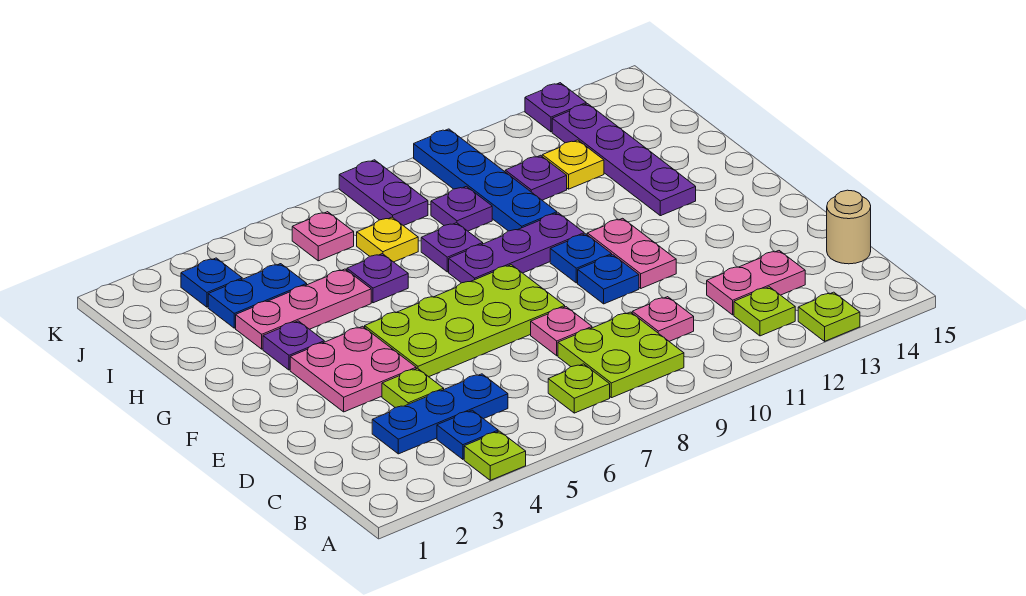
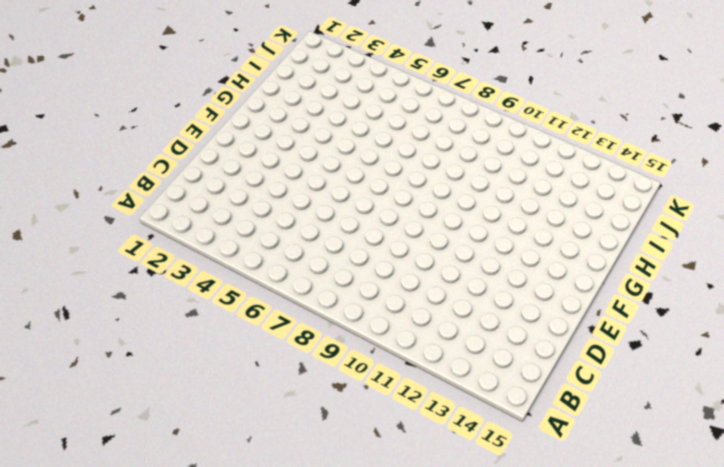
none -> lime 1x1 plate [464,431,526,480]
none -> lime 1x1 plate [798,292,860,341]
none -> blue 1x1 plate [437,410,498,459]
none -> lime 1x1 plate [548,364,610,413]

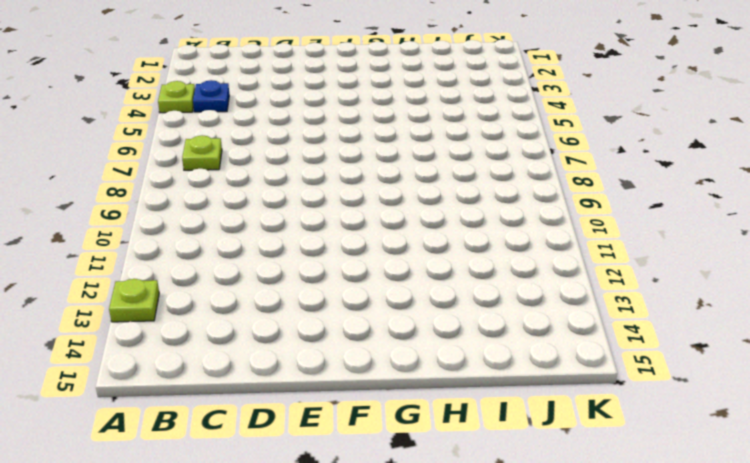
none -> lime 2x2 plate [558,312,684,398]
none -> lime 1x1 plate [734,287,795,336]
none -> blue 1x3 plate [372,374,508,454]
none -> pink 1x1 plate [632,297,694,341]

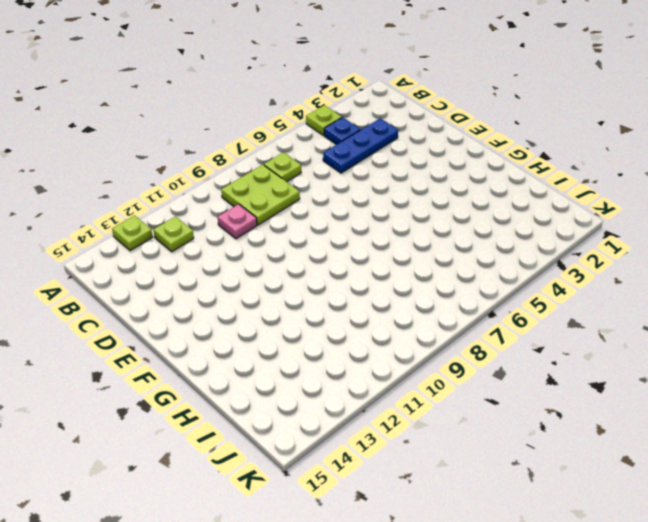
none -> pink 1x2 plate [707,251,805,315]
none -> tan 1x1 round brick [827,190,871,264]
none -> lime 1x1 plate [382,368,444,407]
none -> pink 1x1 plate [531,307,592,356]

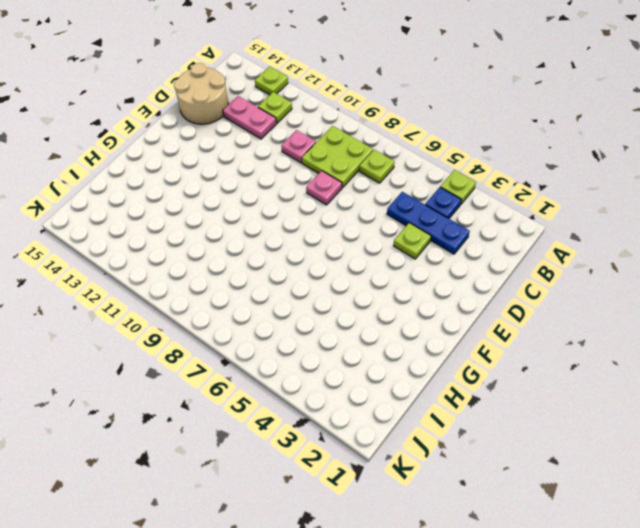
tan 2x2 round brick [174,63,228,124] -> tan 1x1 round brick [827,190,871,264]
none -> pink 2x2 plate [290,326,416,412]
none -> lime 2x4 plate [365,265,565,377]
none -> blue 1x1 plate [578,255,639,304]
none -> pink 1x2 plate [587,218,676,288]

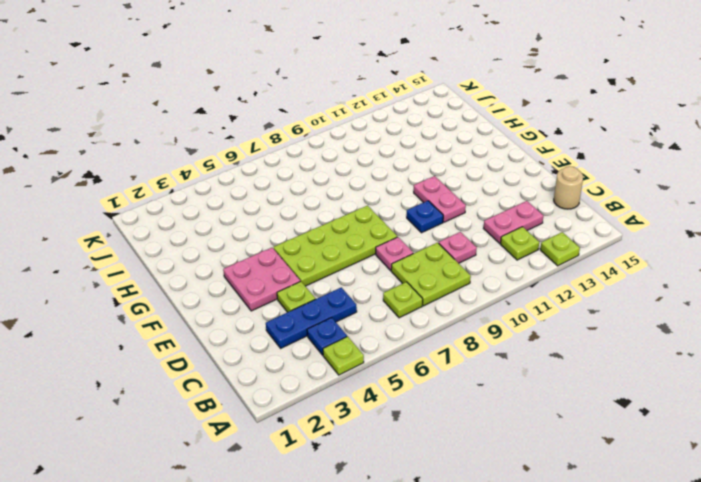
none -> blue 1x1 plate [550,234,612,283]
none -> purple 1x1 plate [263,321,324,370]
none -> purple 1x3 plate [449,213,584,283]
none -> purple 1x4 plate [552,104,696,216]

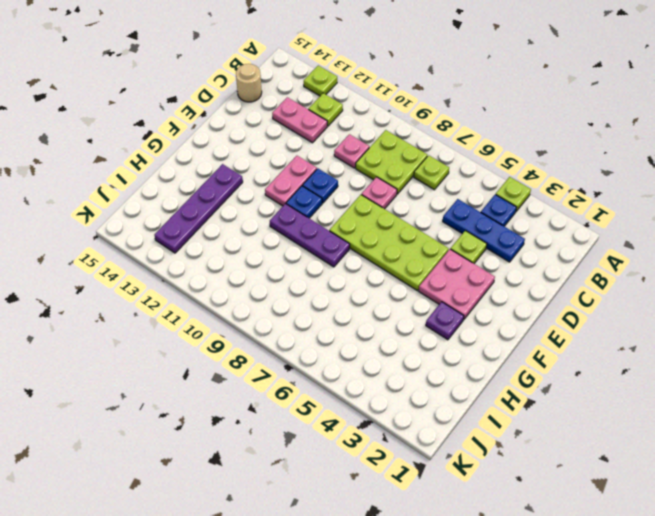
none -> pink 1x3 plate [236,269,371,349]
none -> purple 1x1 plate [347,254,408,303]
none -> purple 1x1 plate [421,223,483,272]
none -> blue 1x4 plate [414,129,557,231]

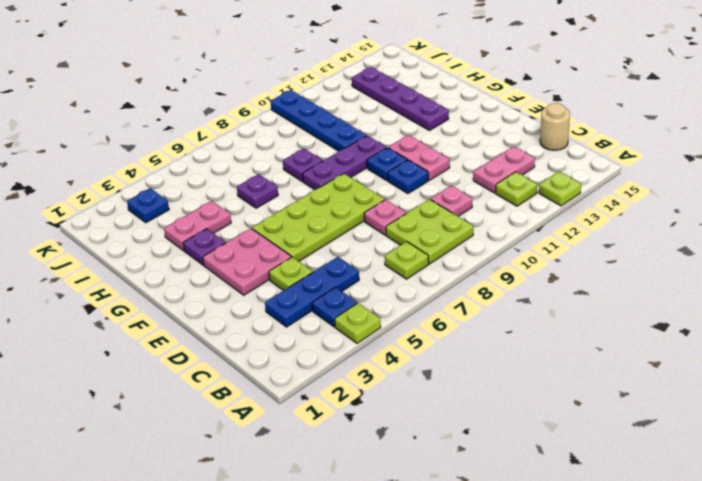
pink 1x2 plate [164,201,231,251] -> pink 1x3 plate [236,269,371,349]
none -> blue 1x2 plate [208,264,307,328]
none -> yellow 1x1 plate [357,217,418,262]
none -> purple 1x1 plate [431,186,492,231]
none -> purple 1x1 plate [505,155,567,200]

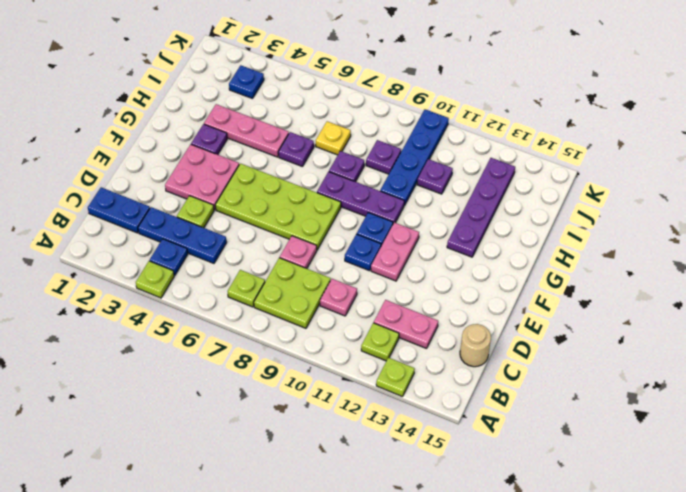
blue 1x2 plate [88,187,150,233] -> blue 1x2 plate moved to [208,264,307,328]
none -> yellow 1x1 plate [542,140,604,189]
none -> pink 1x1 plate [292,212,354,261]
none -> purple 1x2 plate [339,160,428,226]
none -> purple 1x1 plate [525,83,586,132]

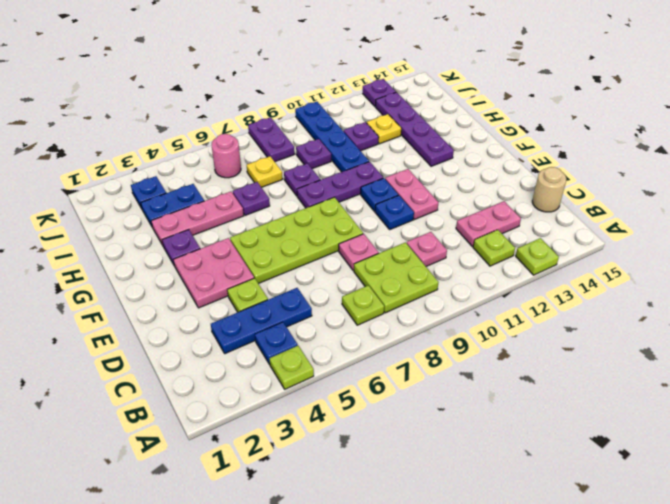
pink 1x1 round brick [212,134,241,178] -> pink 1x1 plate [292,212,354,261]

